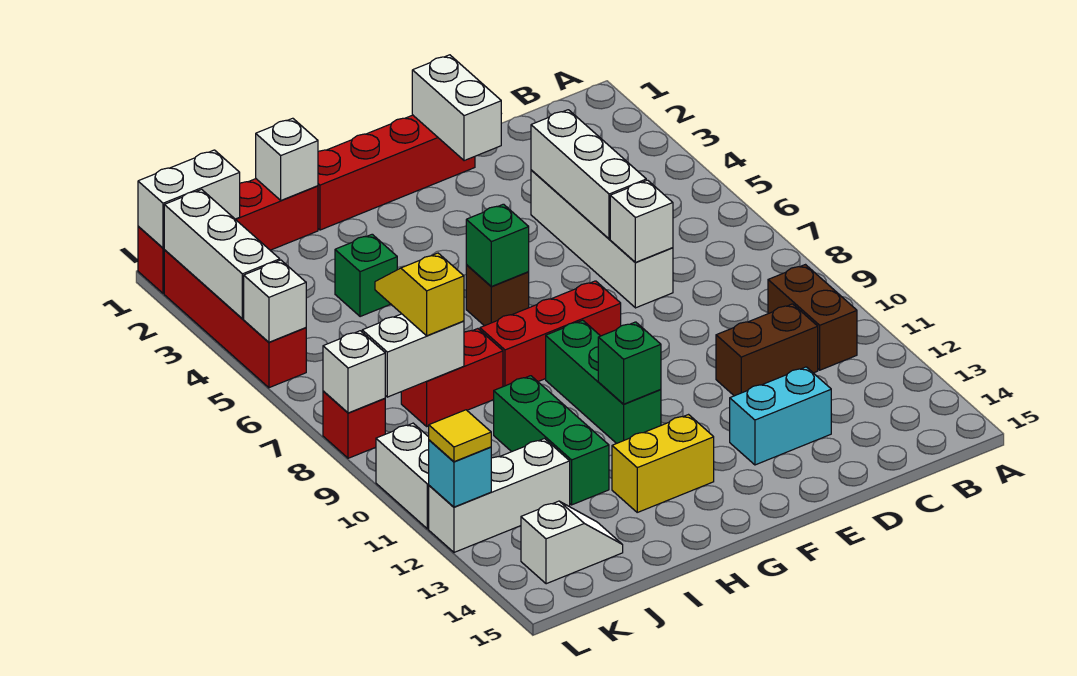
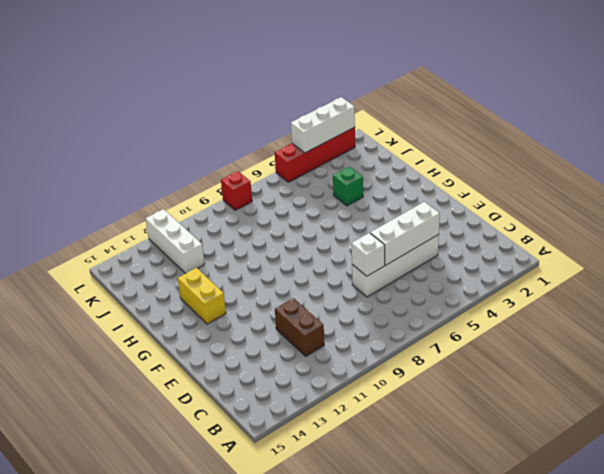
none -> brown 1x2 brick [768,265,857,370]
none -> cyan 1x2 brick [730,367,831,465]
none -> red 1x4 brick [318,115,475,230]
none -> red 1x3 brick [480,281,621,387]

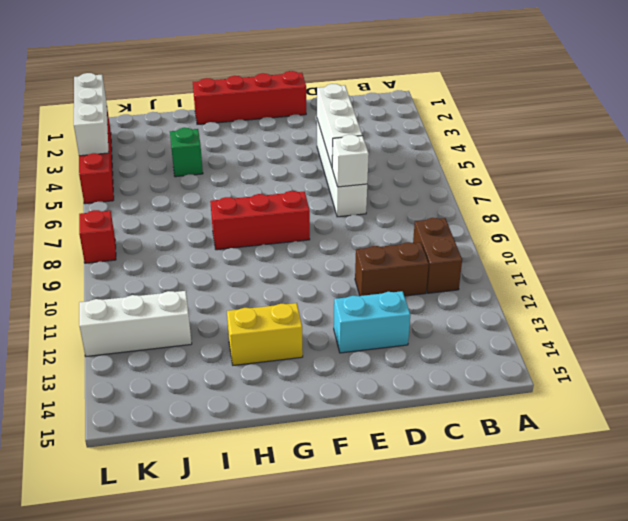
none -> brown 1x1 brick [466,265,529,326]
none -> green 1x3 brick [546,320,661,443]
none -> red 1x4 brick [138,179,318,294]
none -> red 1x2 brick [401,329,503,426]

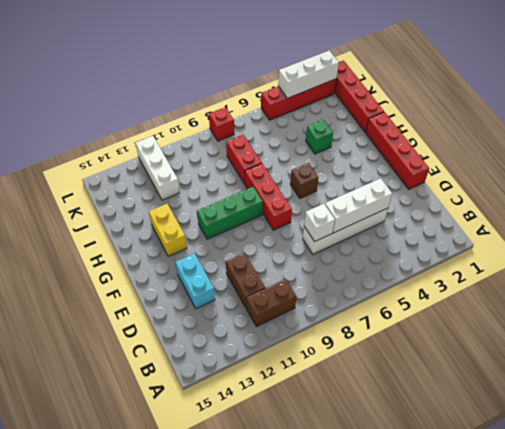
none -> green 1x3 brick [494,376,609,505]
none -> white 1x2 slope [521,501,623,584]
none -> white 1x2 brick [376,423,429,529]
none -> white 1x2 brick [412,55,501,161]

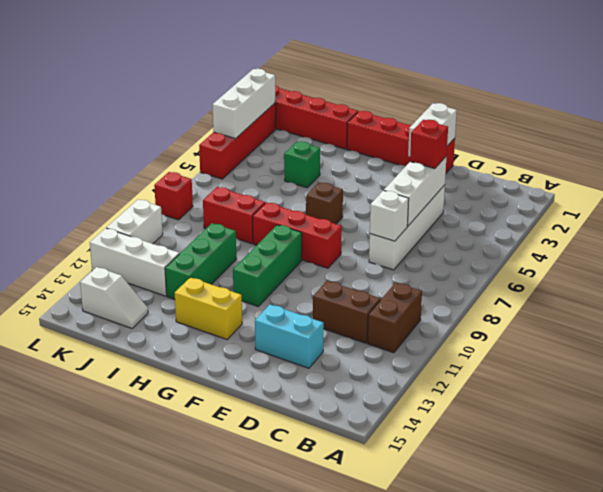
red 1x1 brick [410,120,448,169] -> none
none -> green 1x1 brick [466,204,529,286]
none -> green 1x1 brick [598,322,661,404]
none -> white 1x1 brick [256,118,318,200]
none -> white 1x2 brick [362,314,464,397]

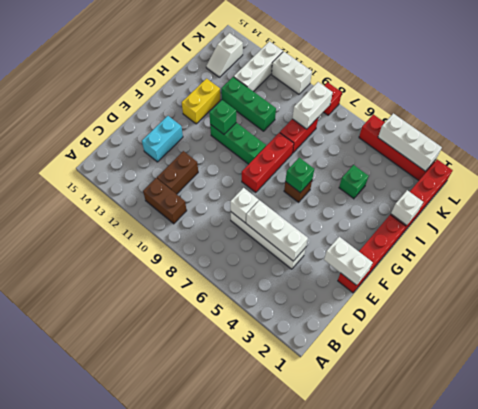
none -> white 1x2 brick [138,150,240,248]
none -> white 1x1 brick [244,260,306,342]
none -> white 1x1 brick [323,331,385,413]
none -> cyan 1x1 brick [429,440,491,507]

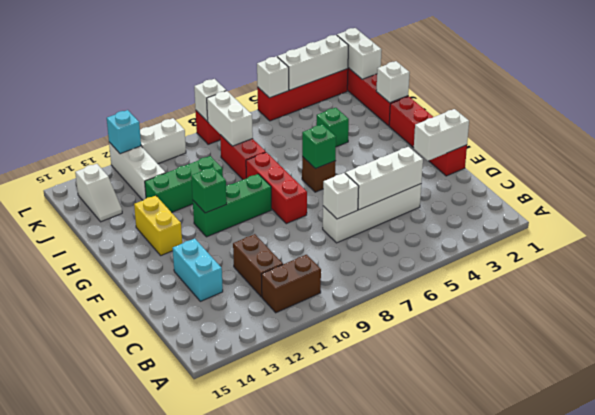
none -> yellow 1x2 slope [375,253,464,336]
none -> yellow 1x1 tile [429,410,491,462]

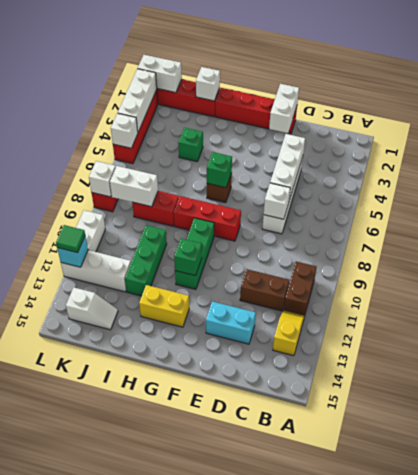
yellow 1x2 slope [273,310,305,356] -> yellow 1x2 slope moved to [375,253,464,336]
green 1x1 tile [56,225,85,253] -> yellow 1x1 tile [429,410,491,462]

